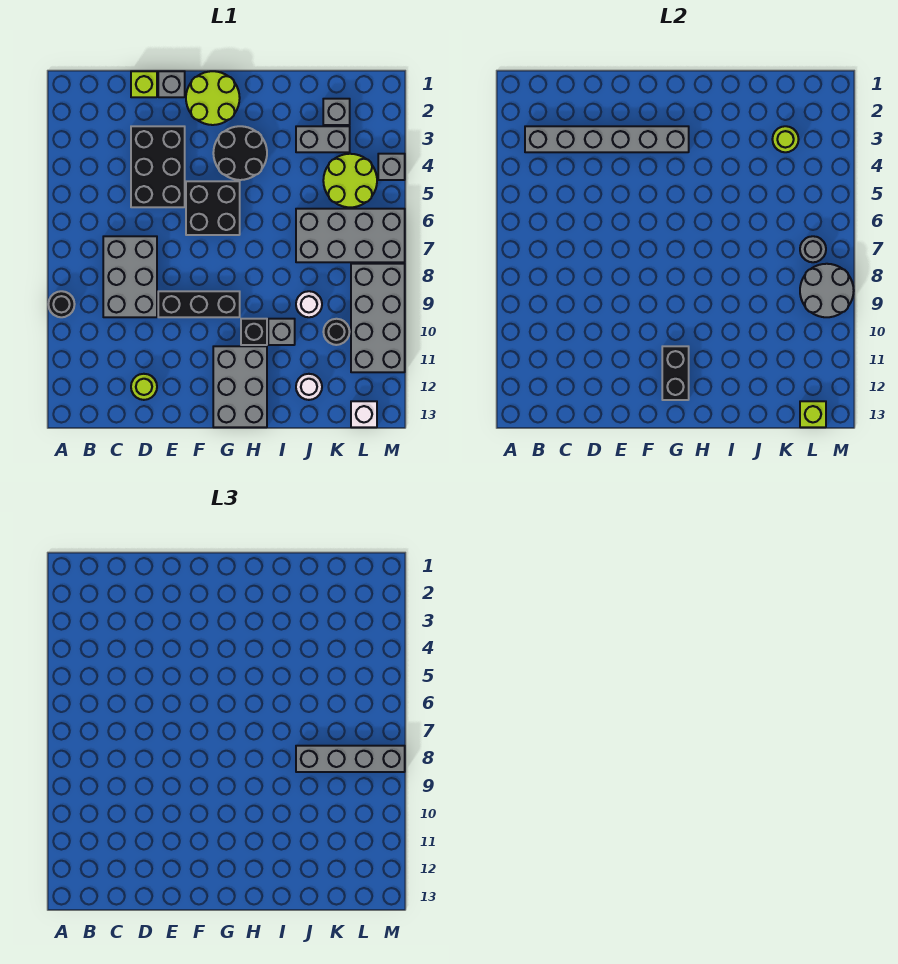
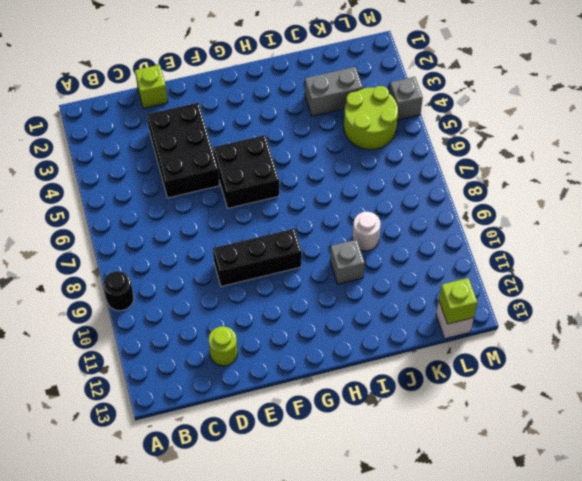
none -> grey 2x3 brick [103,236,157,317]
none -> grey 1x1 brick [158,71,185,97]
none -> lime 2x2 round brick [186,71,240,125]
none -> black 2x2 round brick [213,126,267,180]

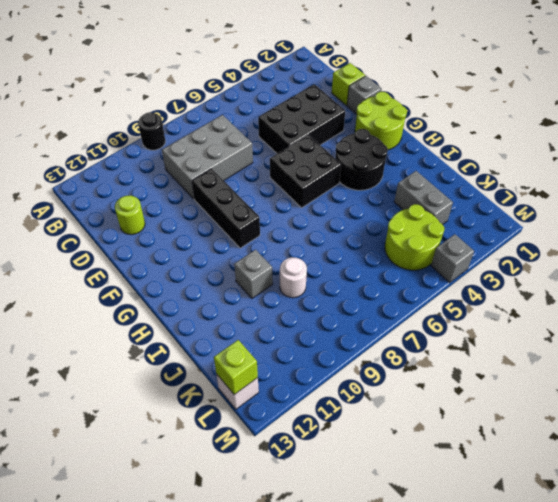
none -> grey 2x3 brick [213,346,267,427]
none -> black 1x1 brick [241,319,267,345]
none -> grey 2x4 brick [296,209,405,262]
none -> white 1x1 round brick [296,374,322,400]

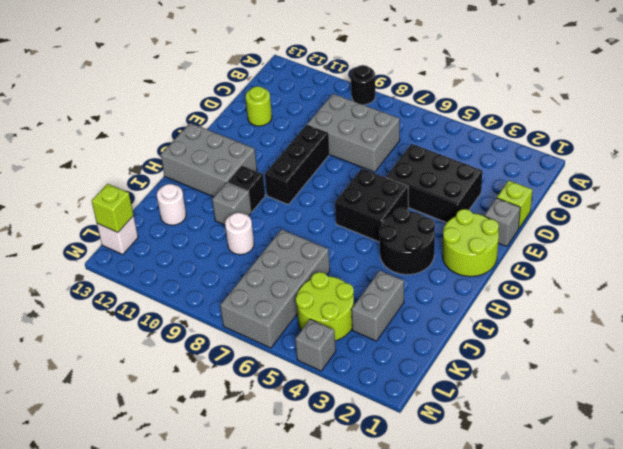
none -> grey 1x1 brick [323,99,350,125]
none -> black 1x1 round brick [323,319,350,345]
none -> grey 2x4 brick [351,264,405,372]
none -> grey 1x6 brick [525,126,689,152]

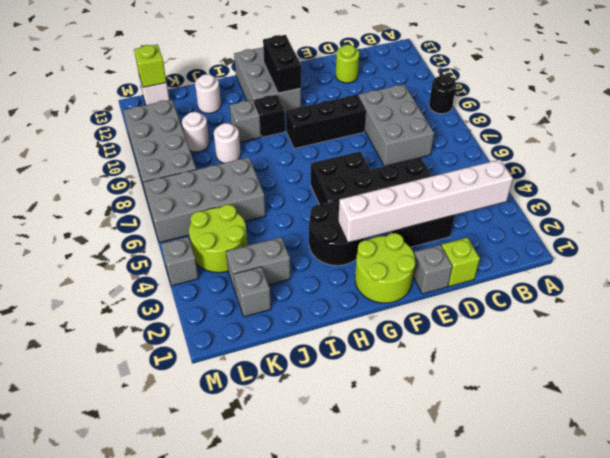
white 1x6 brick [338,160,513,243] -> grey 1x6 brick [525,126,689,152]
white 1x1 round brick [182,112,209,152] -> black 1x1 round brick [323,319,350,345]
none -> lime 1x1 round brick [772,126,799,152]
none -> grey 1x1 round brick [800,236,826,262]
none -> grey 2x2 round brick [800,264,854,317]
none -> grey 1x4 brick [296,746,405,772]

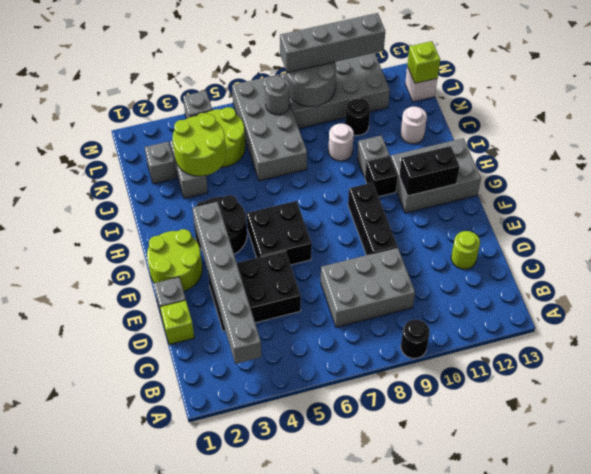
lime 2x2 round brick [173,114,226,176] -> lime 1x1 round brick [772,126,799,152]
grey 1x4 brick [280,13,385,73] -> grey 1x4 brick turned to [296,746,405,772]

